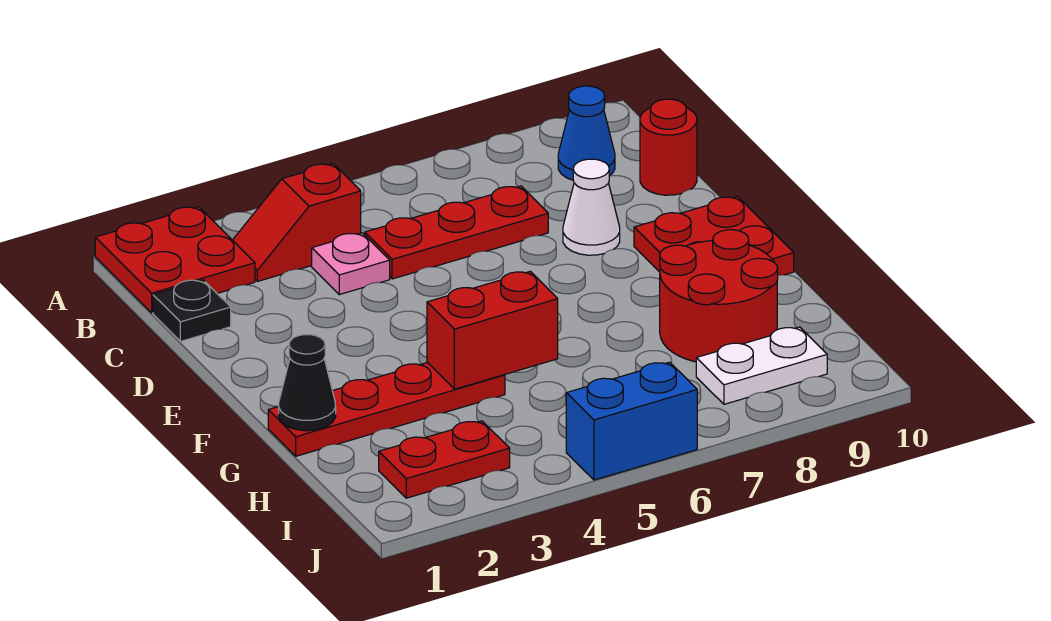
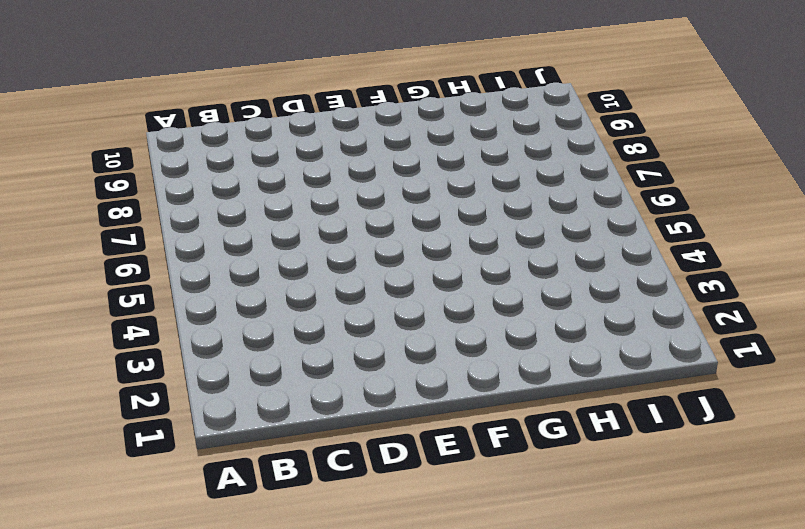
none -> red 2x2 plate [95,207,255,313]
none -> red 1x2 slope [233,164,361,281]
none -> blue 1x1 cone [558,86,615,180]

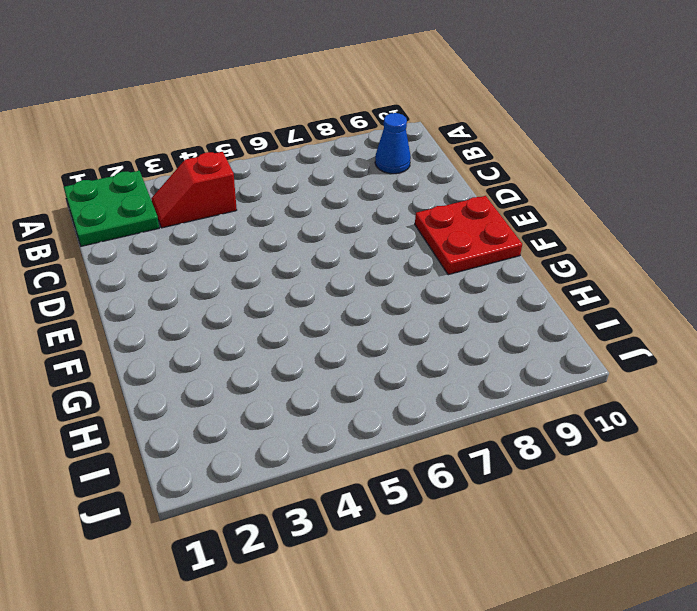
green 2x2 plate [64,171,159,246] -> red 2x2 plate [95,207,255,313]
none -> black 1x1 plate [153,280,231,341]
none -> pink 1x1 plate [312,233,390,295]
none -> red 1x3 plate [365,186,548,279]

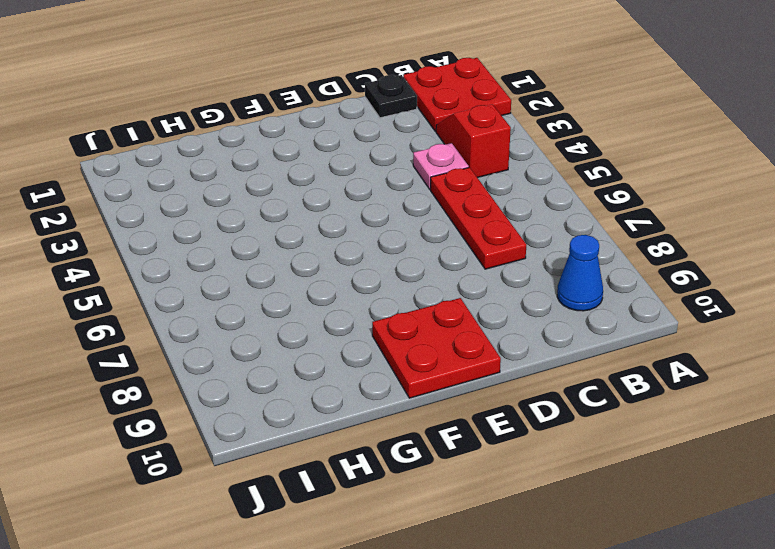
none -> red 1x1 round brick [640,99,697,195]
none -> white 1x1 cone [563,159,620,255]
none -> red 1x4 plate [268,362,505,456]

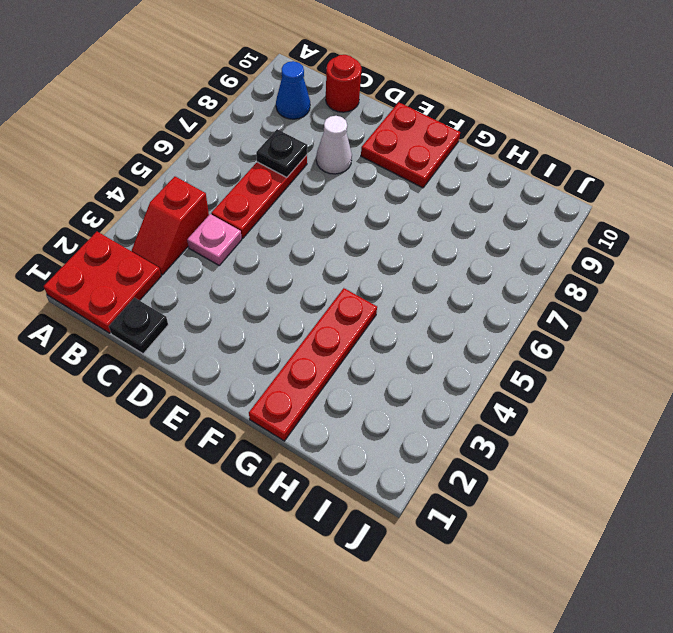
black 1x1 plate [256,129,307,177] -> none
none -> red 2x2 round brick [660,230,778,362]
none -> red 1x2 plate [379,421,510,498]
none -> white 1x2 plate [696,327,827,404]

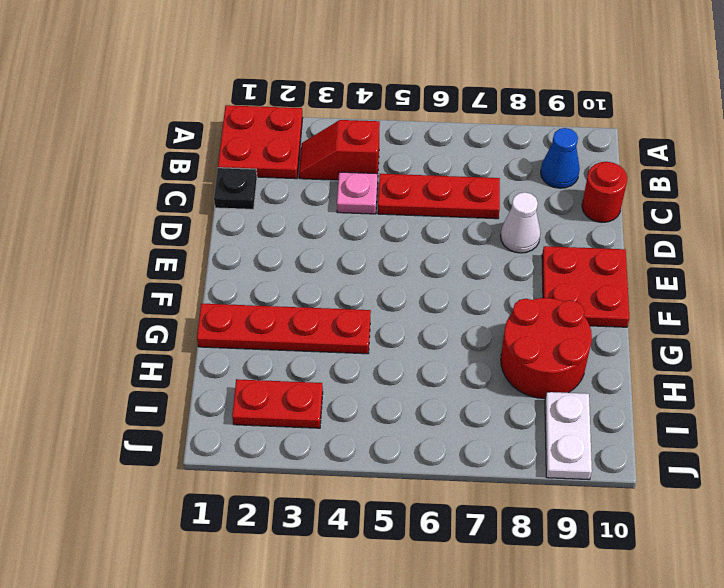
white 1x2 plate [545,392,592,480] -> white 1x2 plate turned to [696,327,827,404]
none -> blue 1x2 brick [566,362,697,480]
none -> black 1x1 cone [279,335,336,431]
none -> red 1x2 brick [427,271,558,389]

